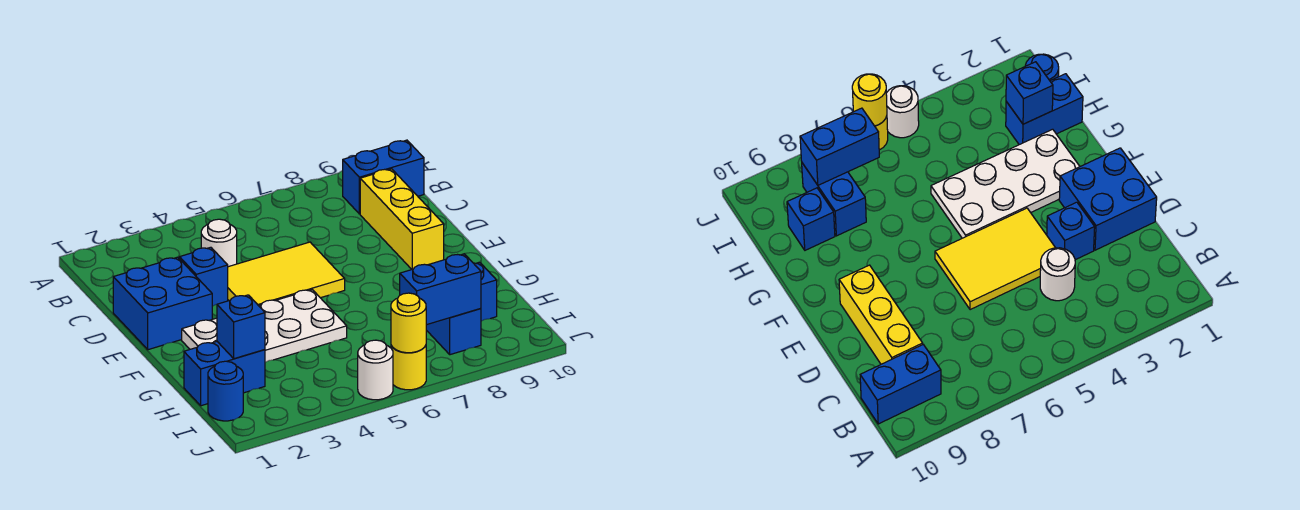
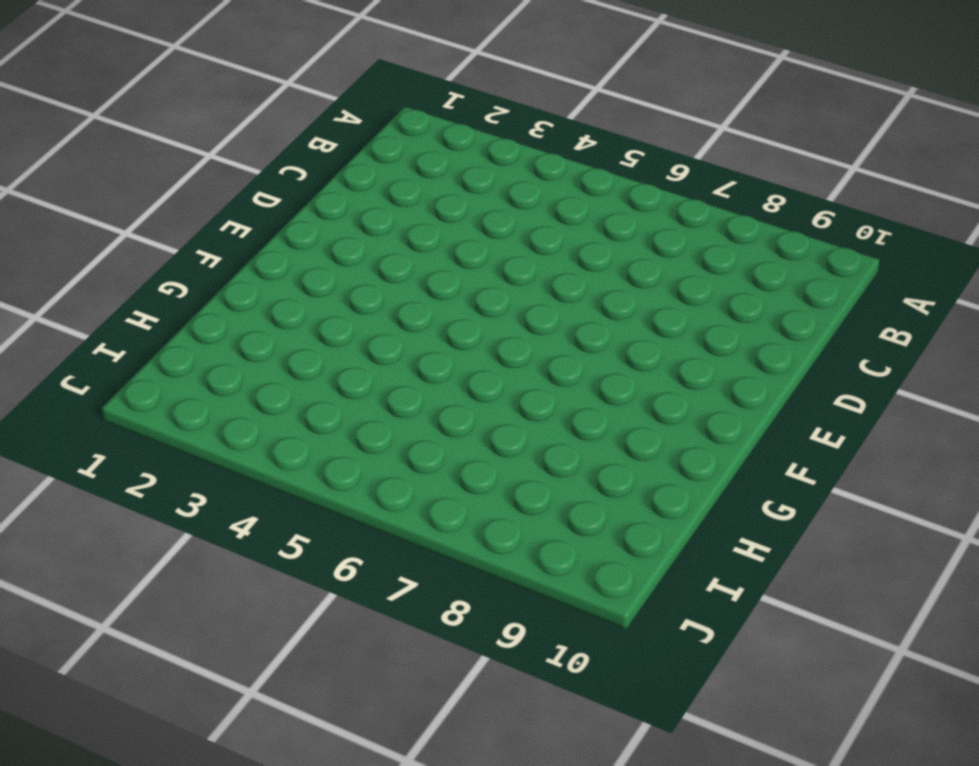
none -> blue 1x2 brick [343,140,424,214]
none -> white 1x1 round brick [201,219,237,267]
none -> yellow 1x3 brick [360,169,444,269]

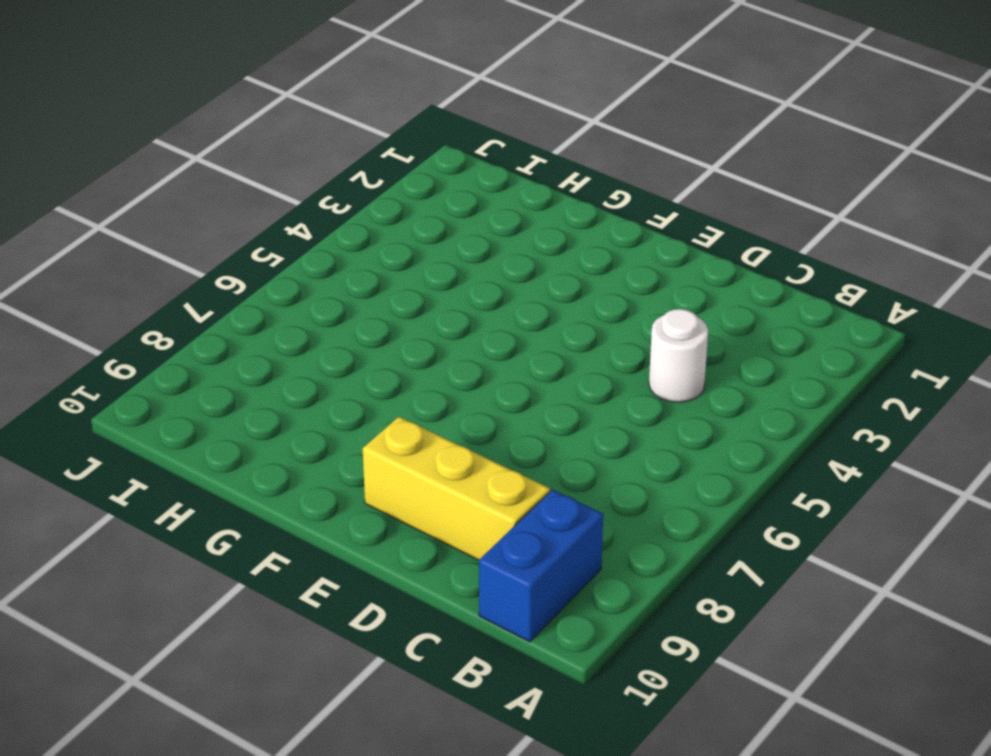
none -> blue 2x2 brick [113,257,212,350]
none -> blue 1x1 brick [179,247,228,306]
none -> yellow 2x3 tile [228,242,345,306]

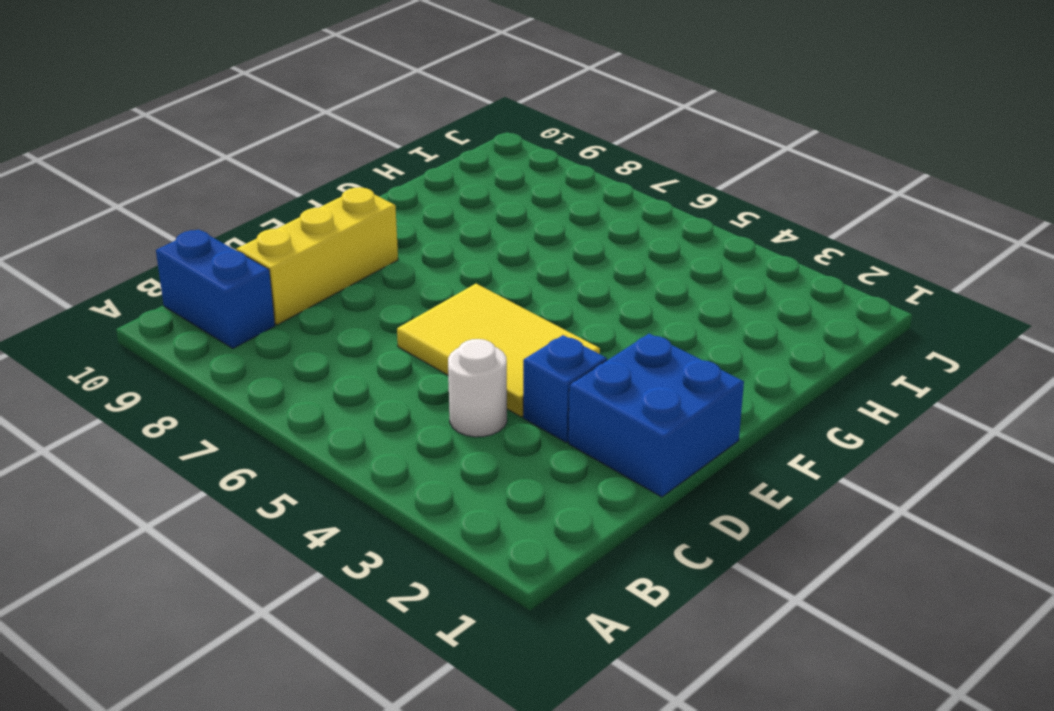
none -> white 2x4 plate [182,290,347,362]
none -> blue 1x2 brick [184,342,265,406]
none -> blue 1x2 brick [426,309,481,355]

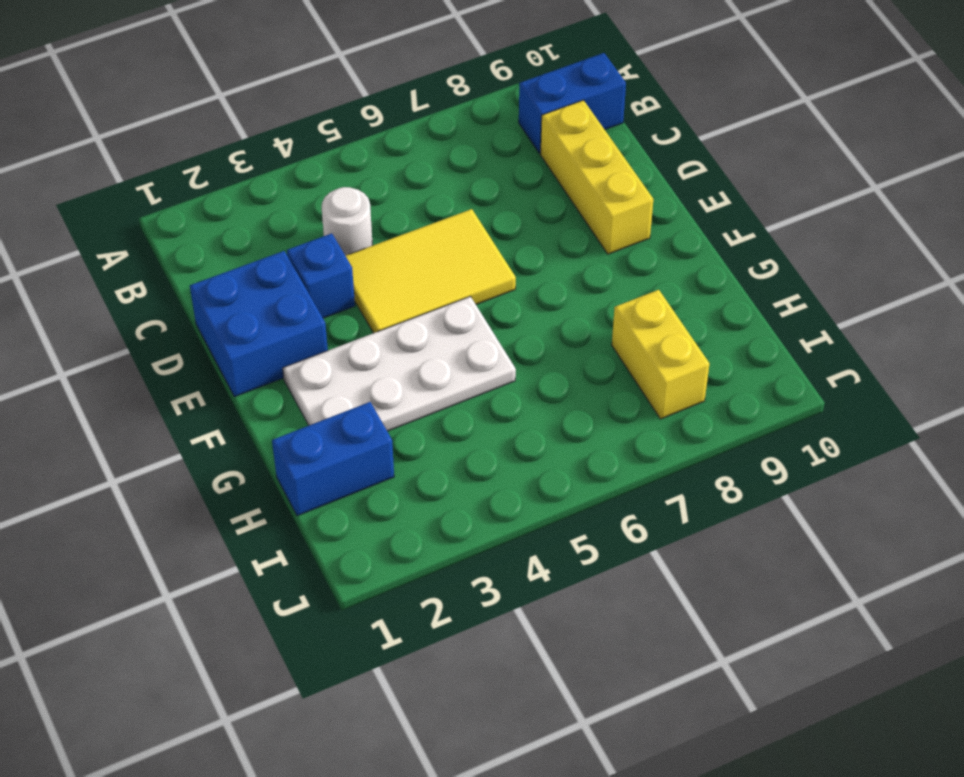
yellow 1x2 brick [612,290,710,419] -> blue 1x2 brick [426,309,481,355]
none -> blue 1x1 brick [474,262,497,321]
none -> blue 1x1 round brick [208,361,243,421]
none -> white 1x1 round brick [358,340,393,400]

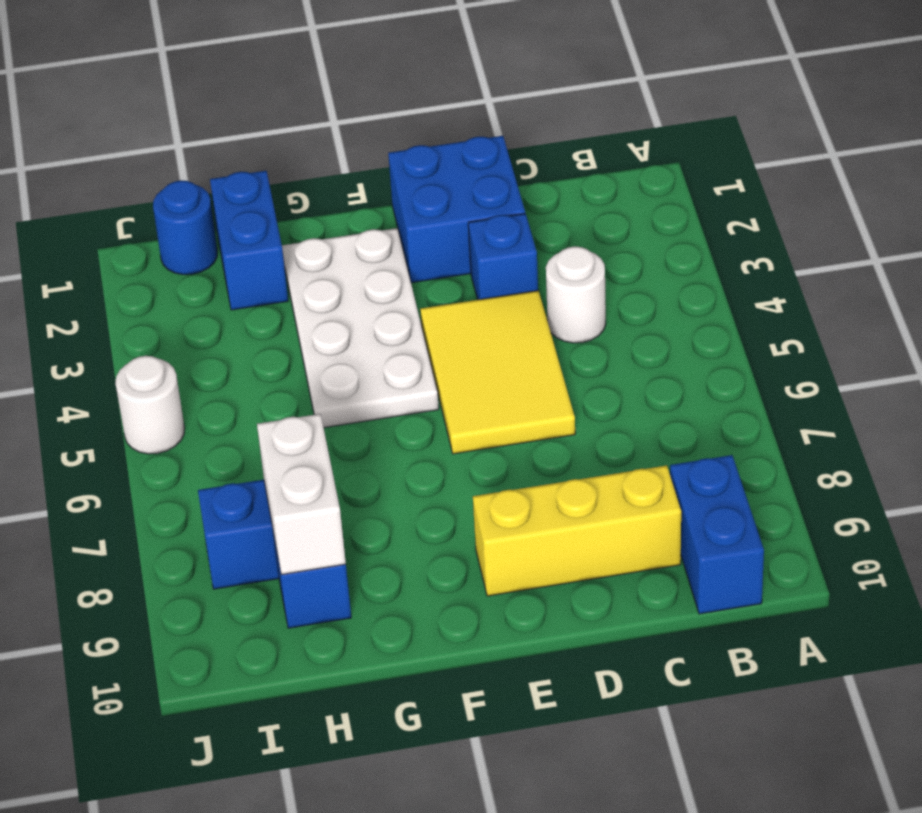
white 1x2 brick [257,414,346,575] -> none
none -> yellow 1x1 round brick [391,345,426,390]
none -> blue 1x1 brick [217,295,265,359]
none -> blue 1x2 brick [400,254,481,325]

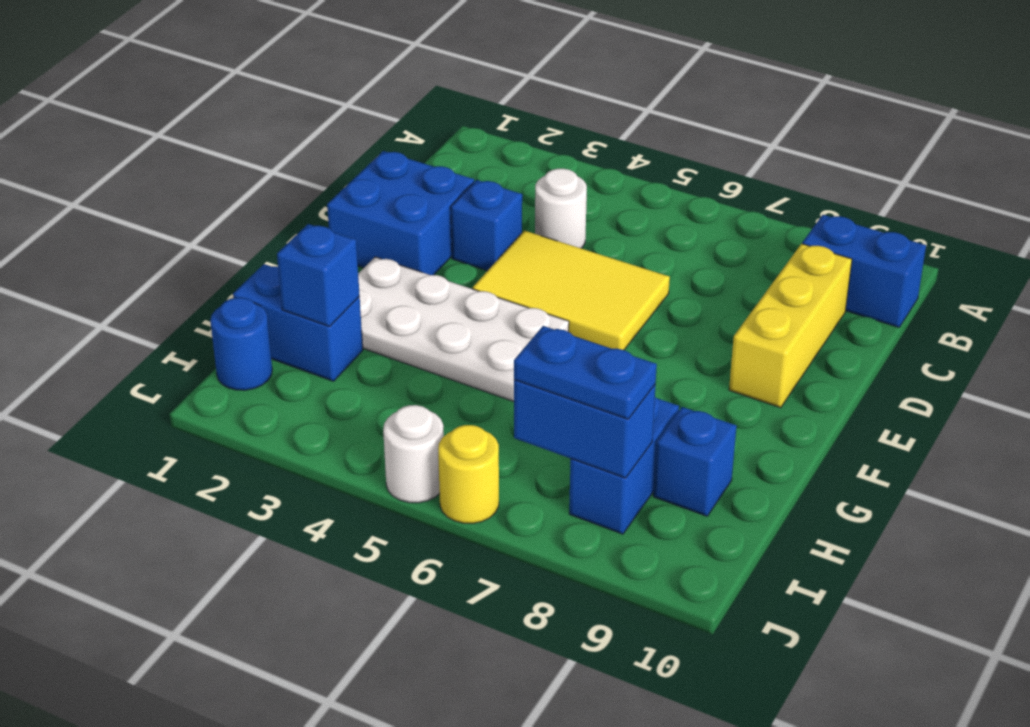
blue 1x2 plate [514,326,657,419] -> none
none -> yellow 1x1 round brick [391,293,426,353]

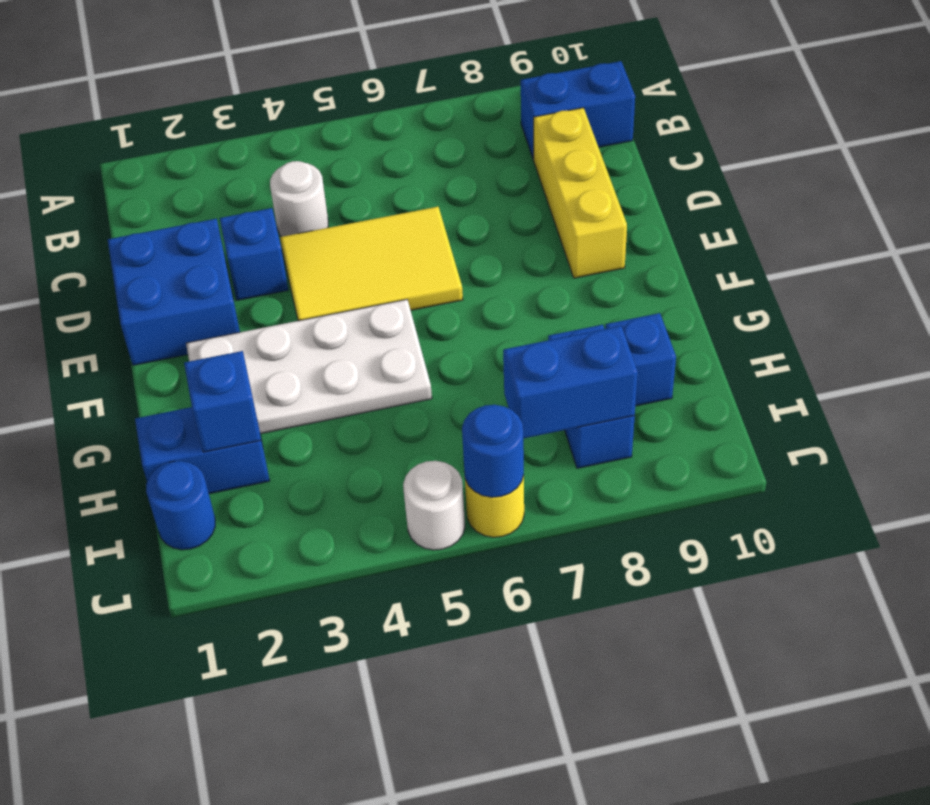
blue 1x1 round brick [462,405,524,497] -> yellow 1x1 round brick [391,293,426,353]

